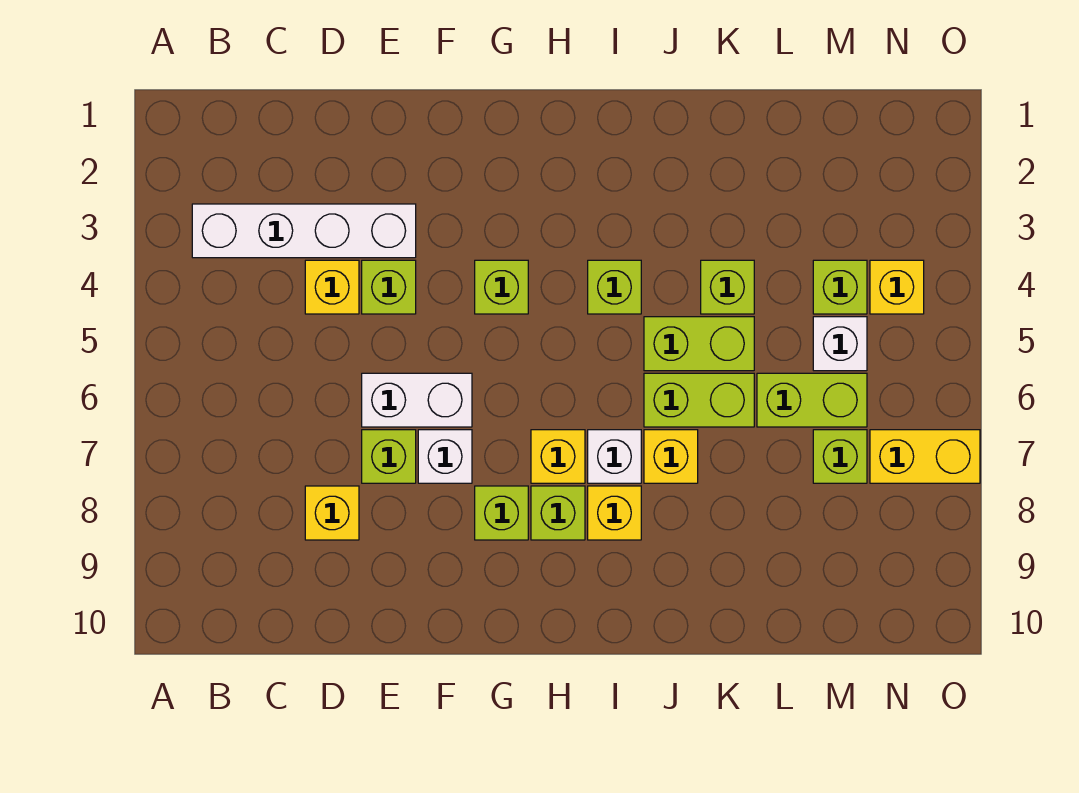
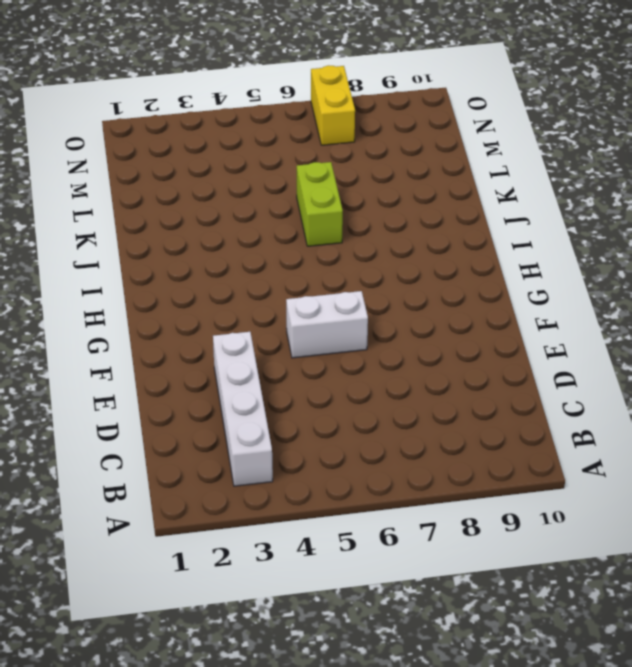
white 1x2 brick [286,291,368,358] -> white 1x2 brick turned to [362,373,472,427]
none -> yellow 1x1 brick [305,260,359,314]
none -> yellow 1x1 brick [305,486,359,540]
none -> lime 1x1 brick [362,260,416,314]

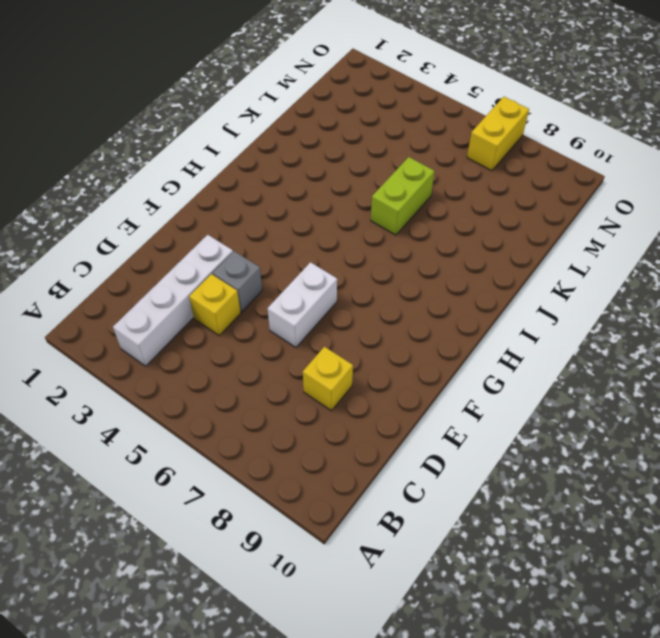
grey 1x1 brick [213,251,262,312] -> lime 1x1 brick [362,260,416,314]
none -> lime 1x1 brick [362,430,416,483]
none -> white 1x1 brick [418,430,472,483]
none -> lime 1x1 brick [475,260,528,314]

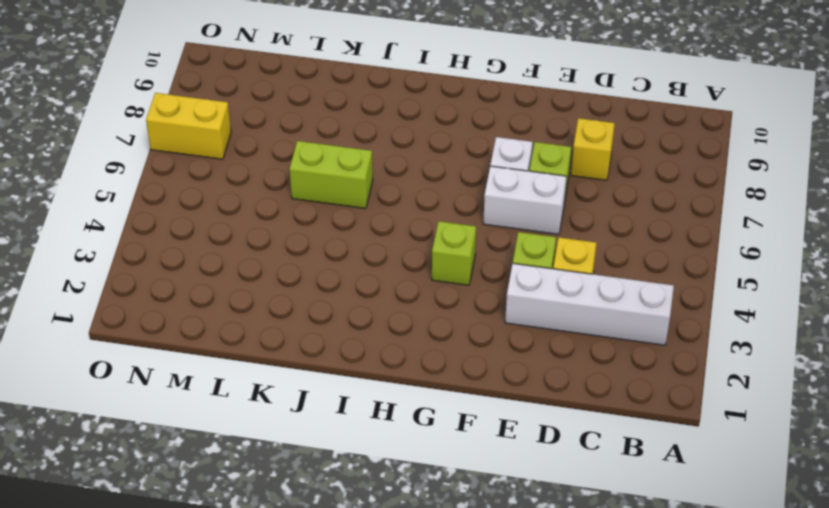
none -> lime 1x1 brick [475,486,528,540]
none -> yellow 1x1 brick [531,430,585,483]
none -> lime 1x1 brick [531,486,585,540]

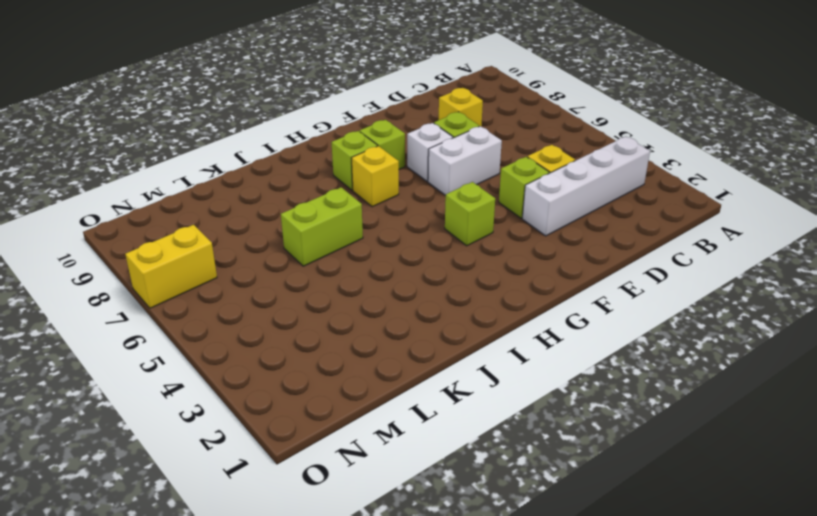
none -> lime 1x1 brick [588,260,641,314]
none -> white 1x1 brick [588,430,641,483]
none -> yellow 1x1 brick [588,486,641,540]

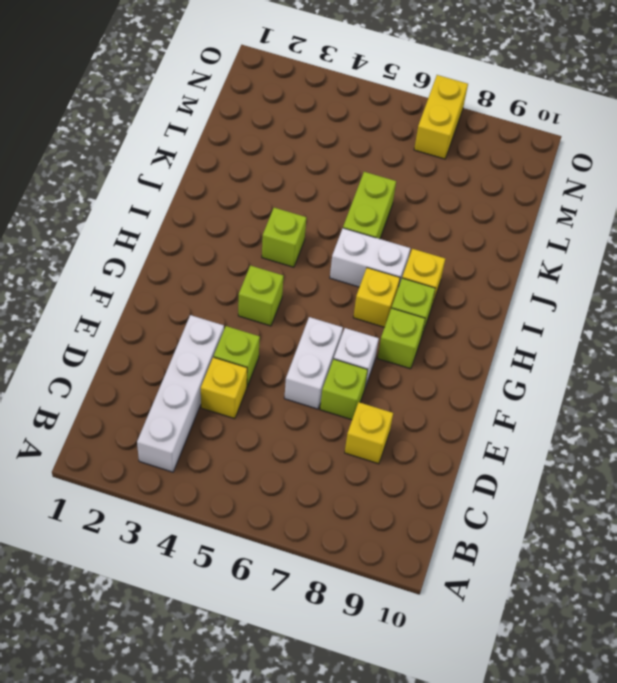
white 1x2 brick [330,228,410,287] -> white 1x1 brick [588,430,641,483]
none -> lime 1x2 brick [644,317,754,371]
none -> yellow 1x1 brick [644,430,698,483]
none -> lime 1x1 brick [701,260,754,314]

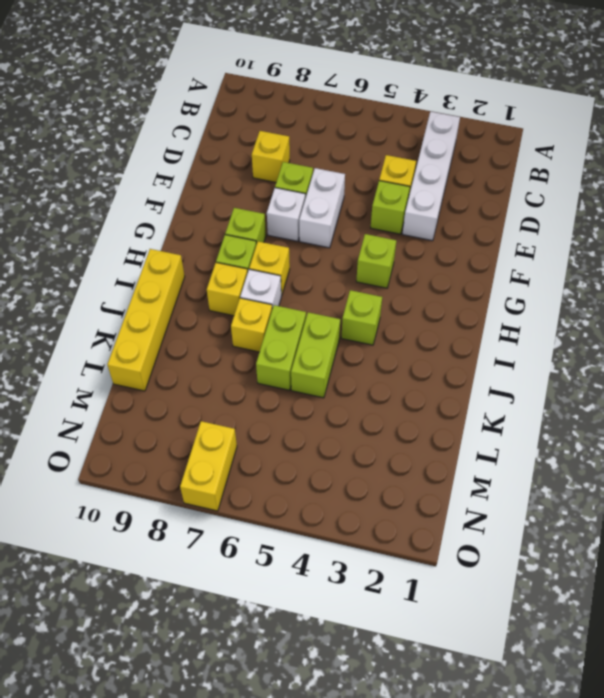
yellow 1x4 brick [107,249,185,391] -> none
none -> lime 1x1 brick [701,260,754,314]
none -> lime 1x2 brick [757,373,867,427]
none -> lime 1x1 brick [813,260,867,314]

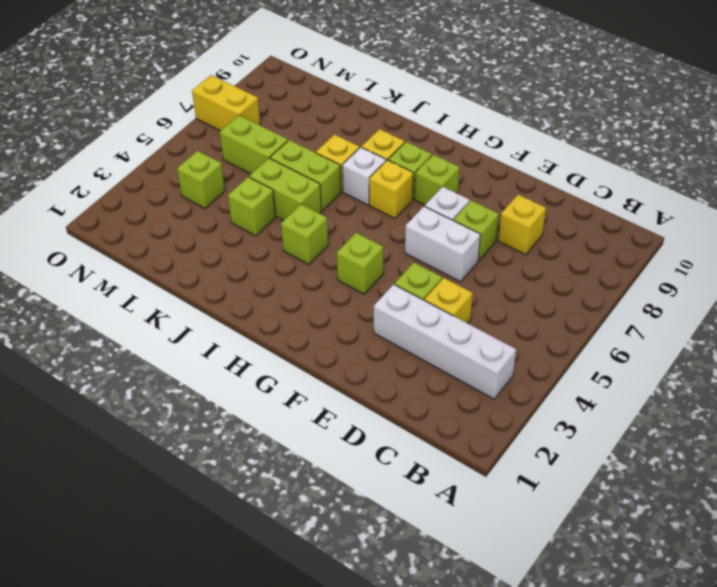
none -> white 1x1 brick [813,317,867,371]
none -> lime 1x1 brick [813,430,867,483]
none -> yellow 1x1 brick [870,260,924,314]

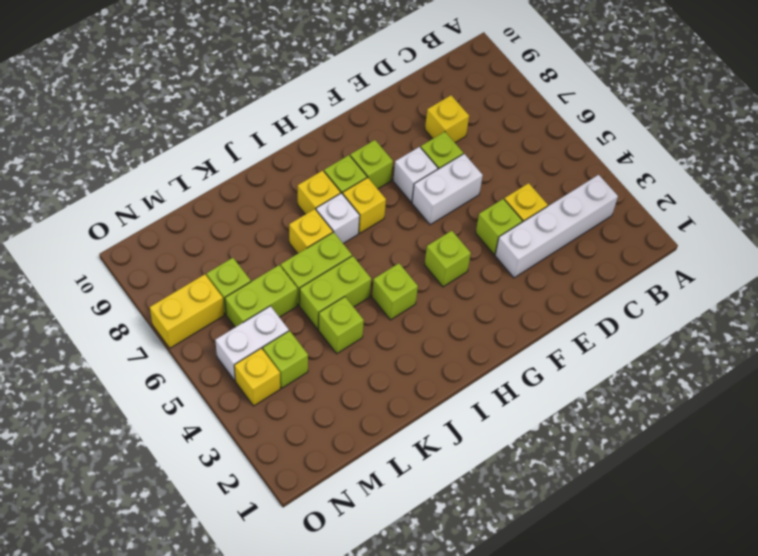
white 1x2 brick [215,306,289,381] -> white 1x1 brick [813,317,867,371]

